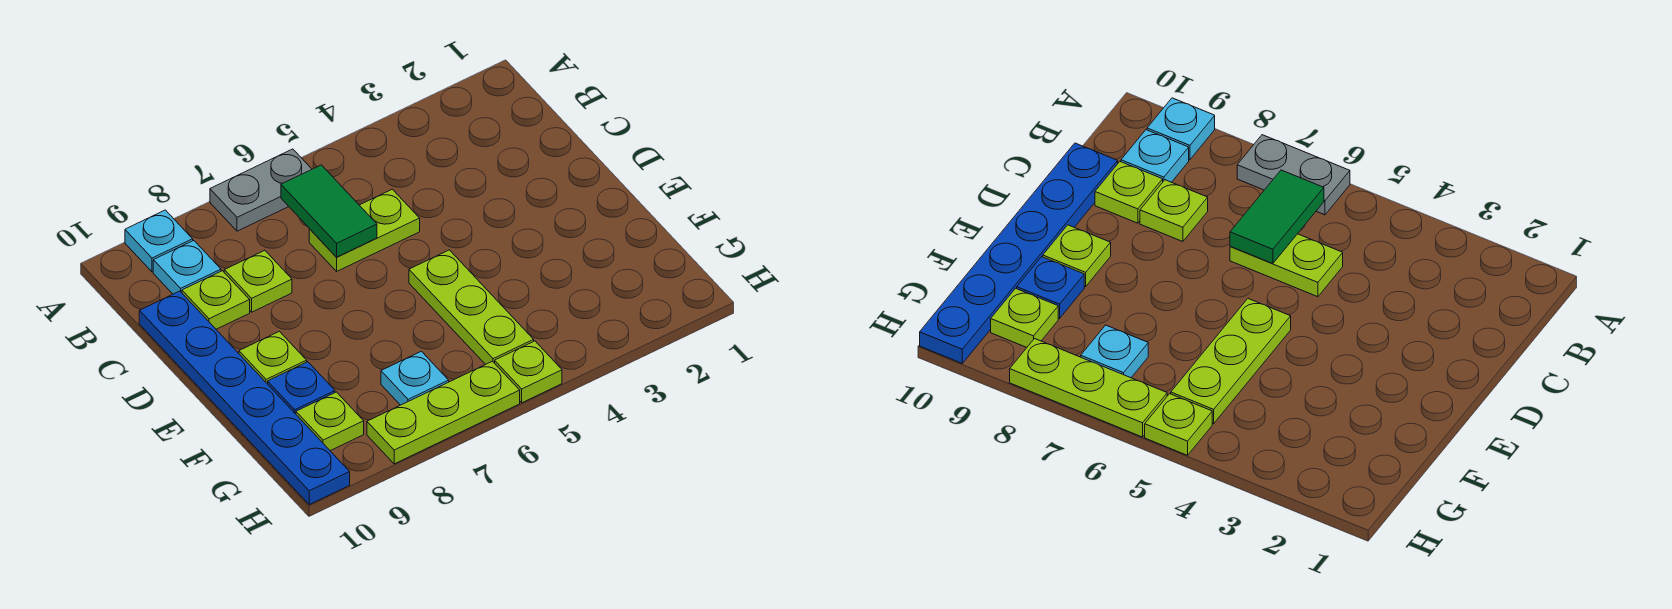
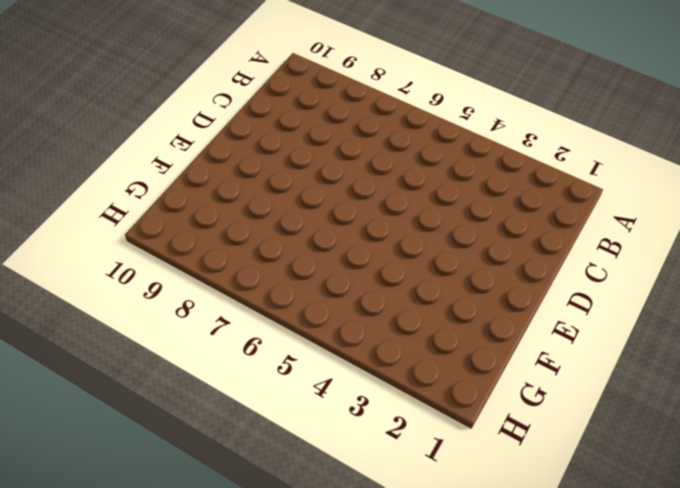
none -> grey 1x2 plate [210,149,312,231]
none -> cyan 1x1 plate [125,210,193,272]
none -> cyan 1x1 plate [153,240,221,294]

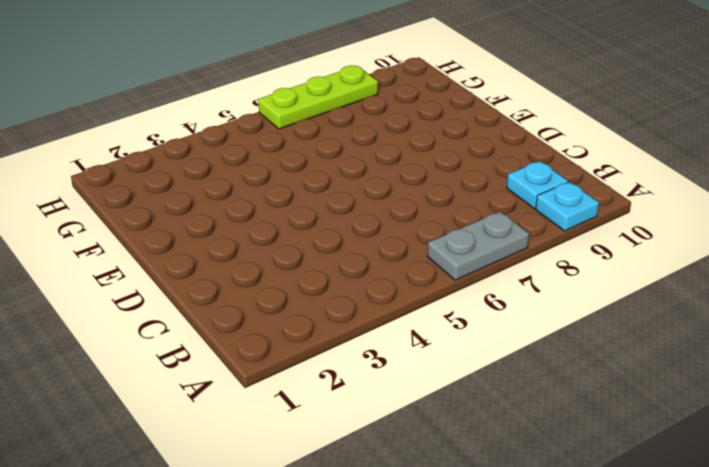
none -> lime 1x2 plate [309,189,420,271]
none -> lime 1x1 plate [224,250,292,312]
none -> lime 1x1 plate [182,271,250,329]

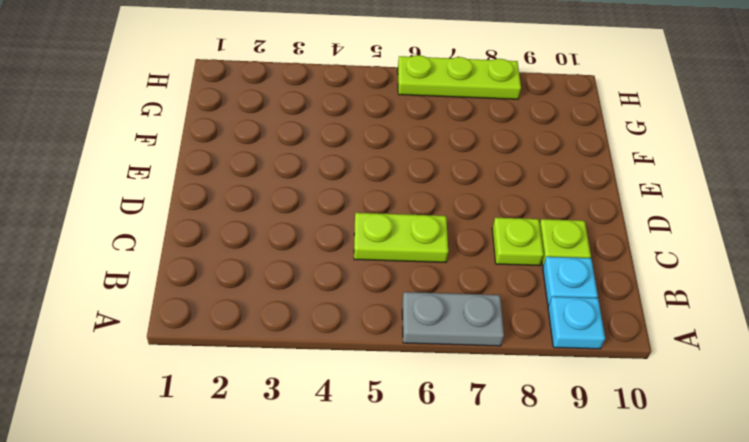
none -> blue 1x6 plate [139,291,350,505]
none -> lime 1x3 plate [409,250,534,365]
none -> lime 1x1 plate [239,331,307,384]

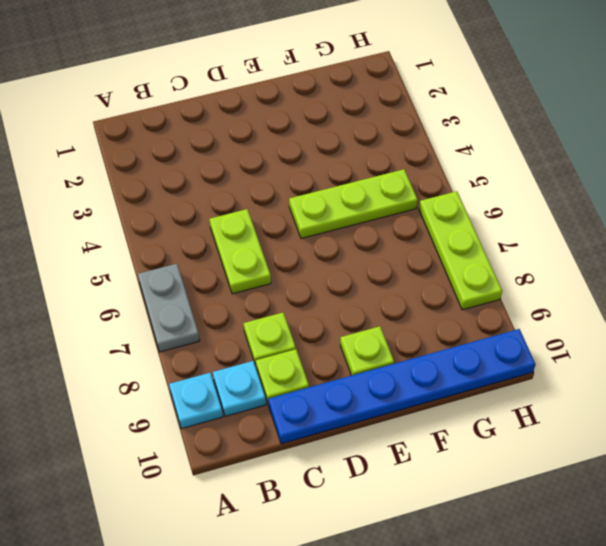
none -> blue 1x1 plate [268,362,335,414]
none -> cyan 1x1 plate [381,351,449,405]
none -> lime 1x1 plate [296,392,364,451]

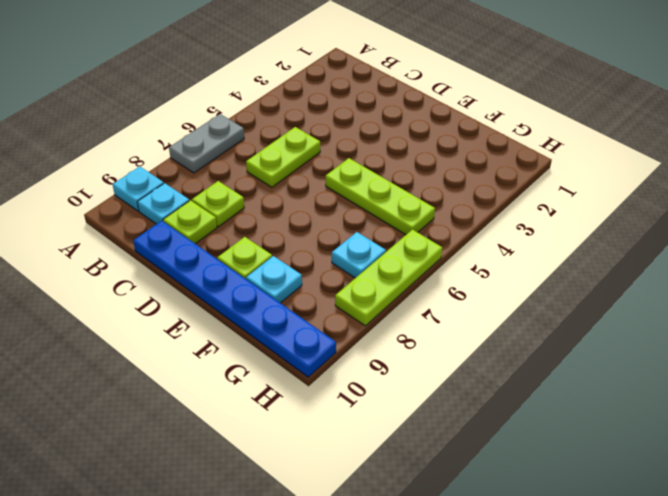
cyan 1x1 plate [246,256,302,303] -> blue 1x1 plate [268,362,335,414]
none -> lime 1x1 plate [296,392,364,451]
none -> lime 1x1 plate [495,341,562,403]
none -> green 1x2 tile [281,165,377,257]

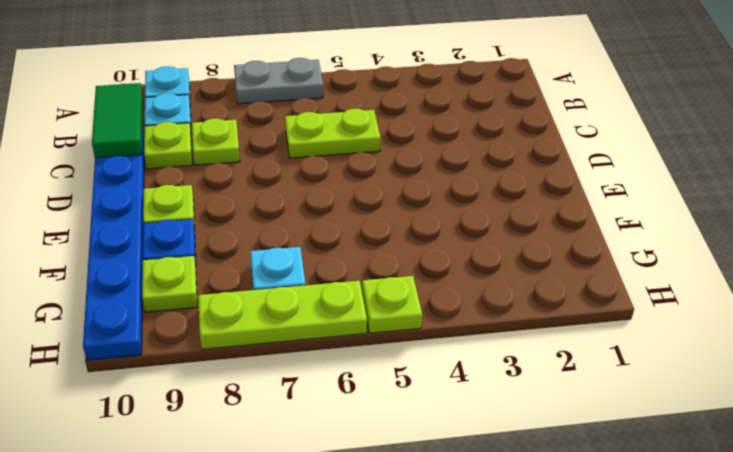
green 1x2 tile [92,83,143,158] -> green 1x2 tile moved to [281,165,377,257]
none -> lime 1x3 plate [409,250,534,365]

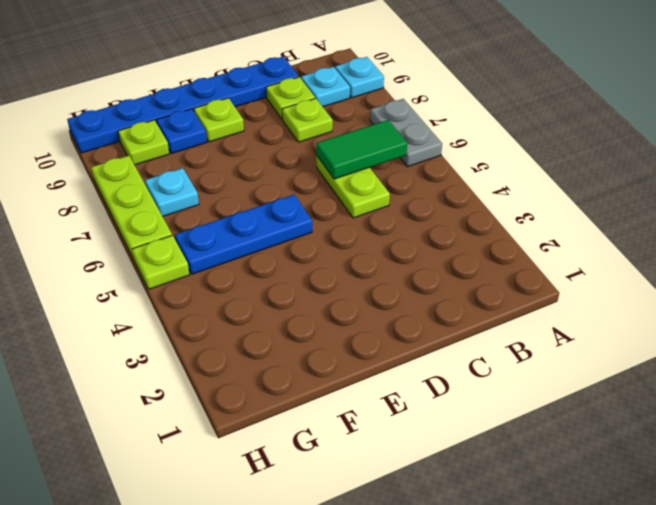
blue 1x3 plate [175,195,312,274] -> lime 1x3 plate [409,250,534,365]

